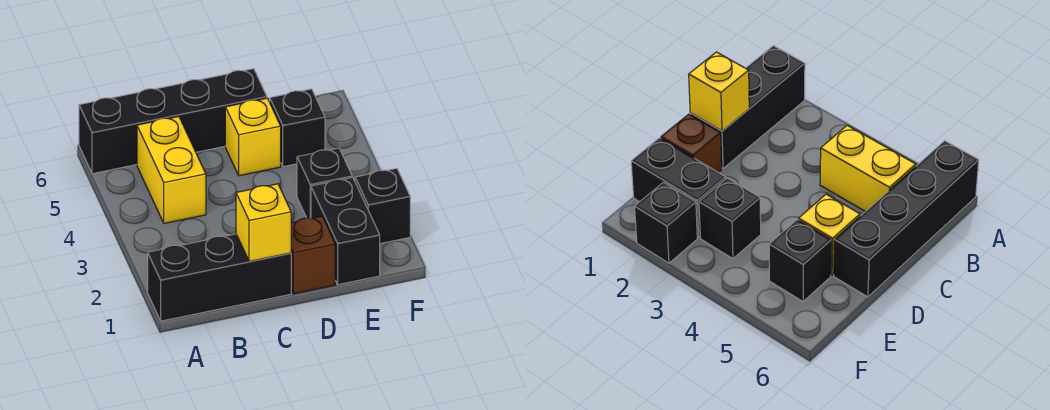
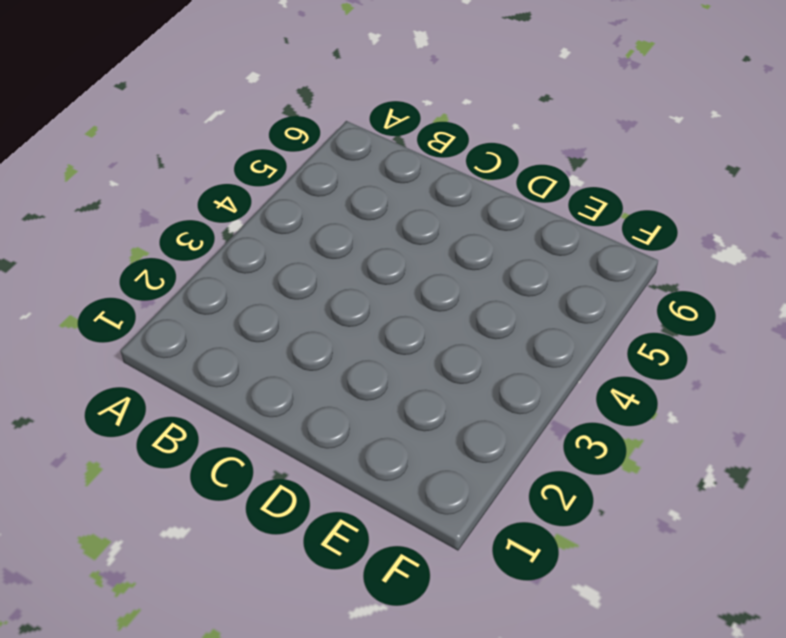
none -> black 1x3 brick [148,234,291,321]
none -> black 1x4 brick [79,69,267,174]

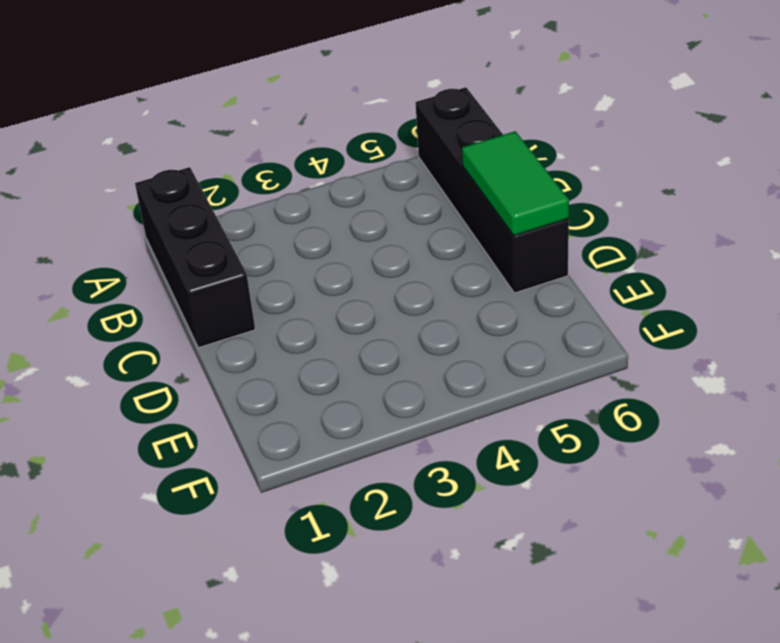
green 1x2 tile [462,131,569,236] -> none
none -> yellow 1x2 brick [137,116,206,223]
none -> brown 1x1 brick [291,216,335,294]

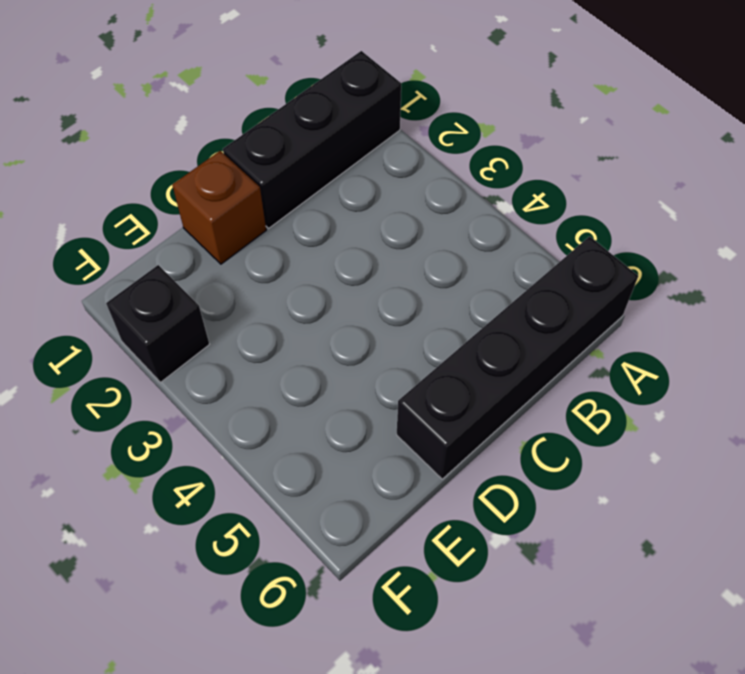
none -> yellow 1x2 brick [137,116,206,223]
none -> yellow 1x1 brick [225,98,281,176]

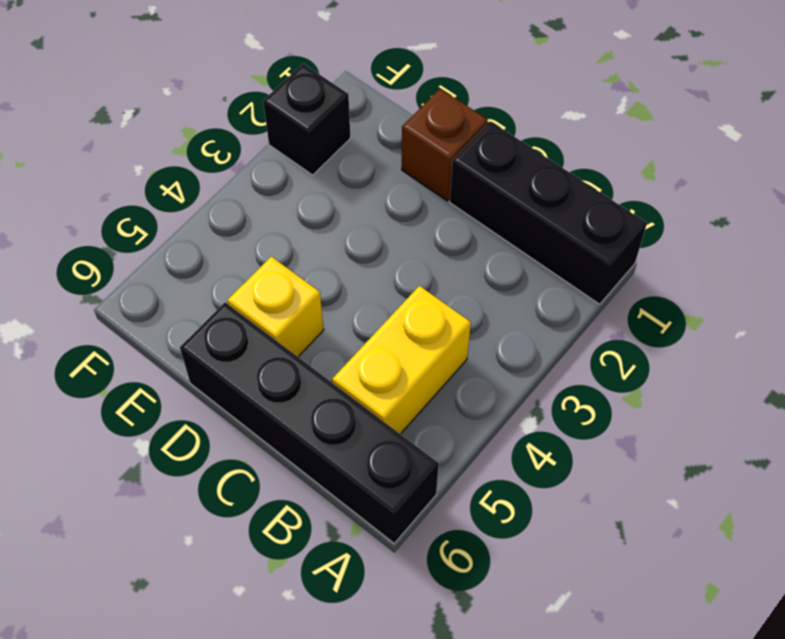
none -> black 1x2 brick [311,177,380,285]
none -> black 1x1 brick [297,148,352,218]

